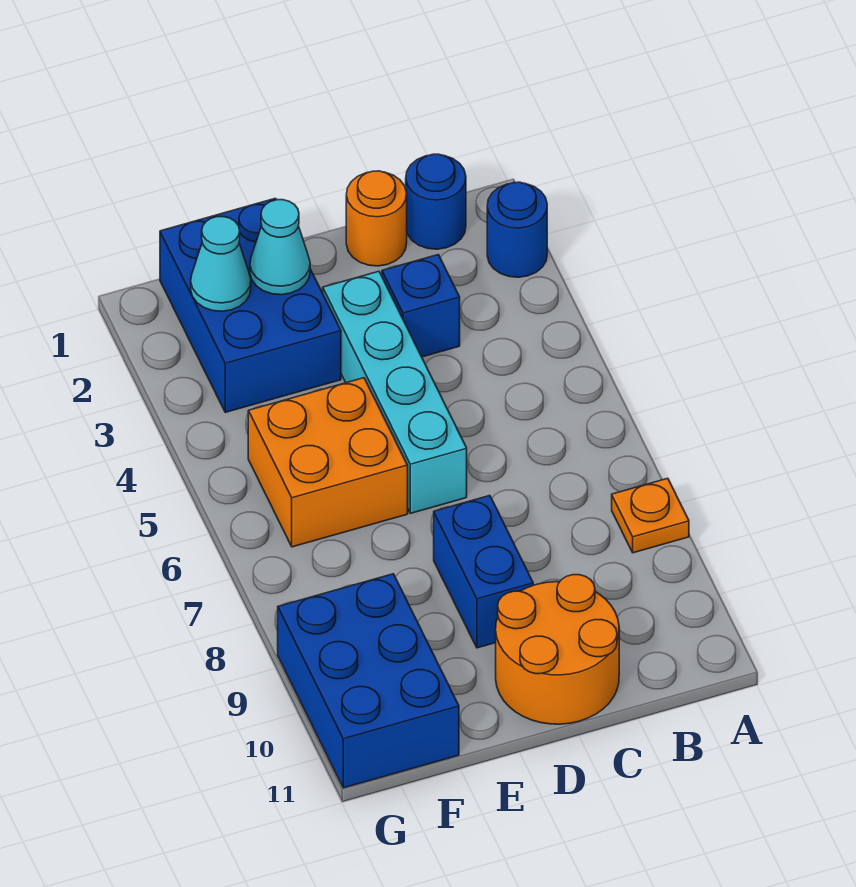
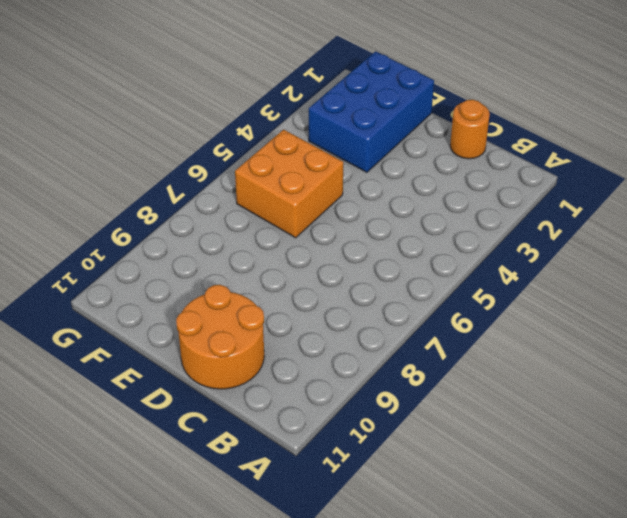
none -> blue 1x1 round brick [487,182,547,277]
none -> orange 1x1 plate [612,478,689,553]
none -> blue 1x1 round brick [406,154,466,249]

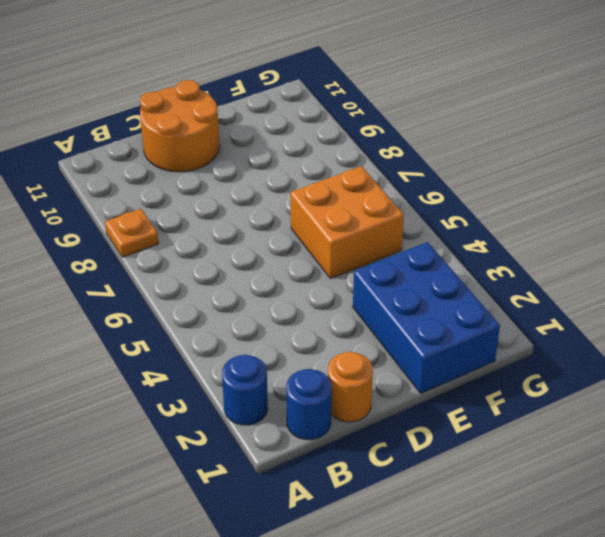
none -> blue 1x1 brick [382,255,460,357]
none -> cyan 1x4 brick [323,271,467,513]
none -> blue 1x2 brick [434,496,533,648]

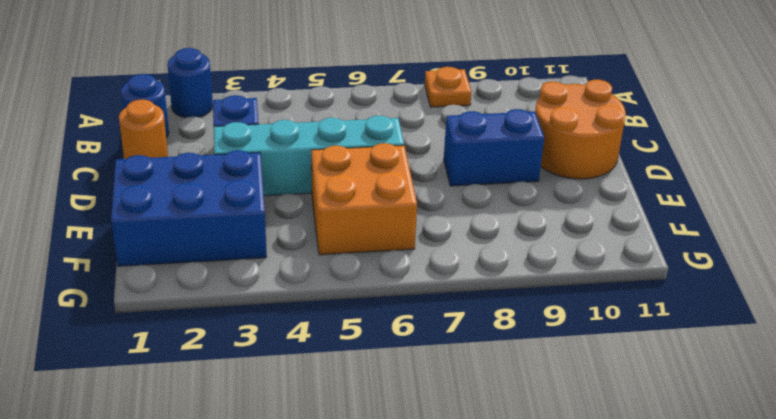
none -> blue 2x3 brick [278,574,459,788]
none -> cyan 1x1 cone [250,200,310,295]
none -> cyan 1x1 cone [191,217,251,311]

